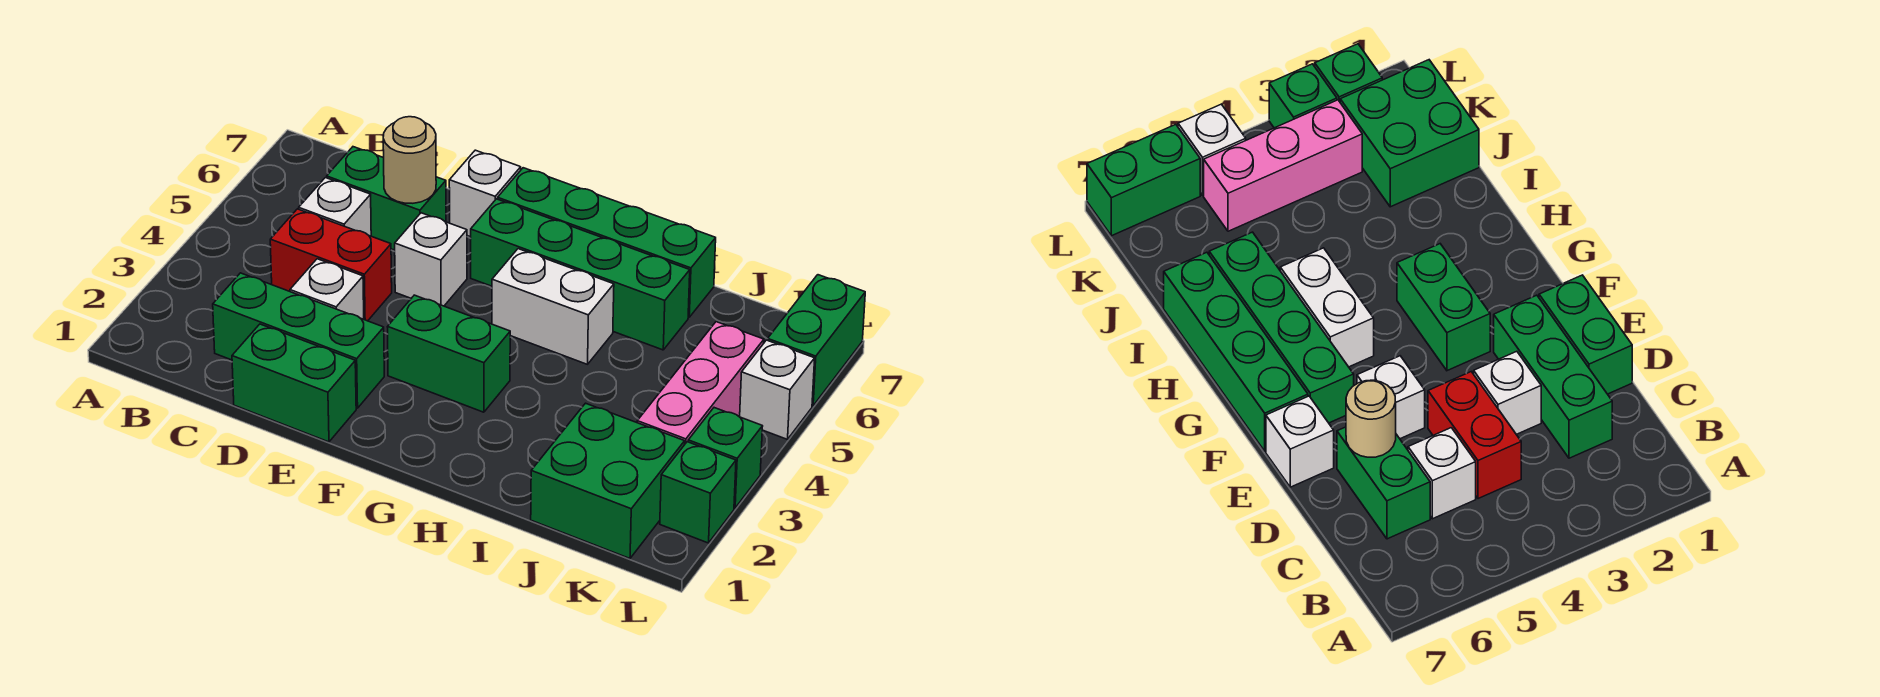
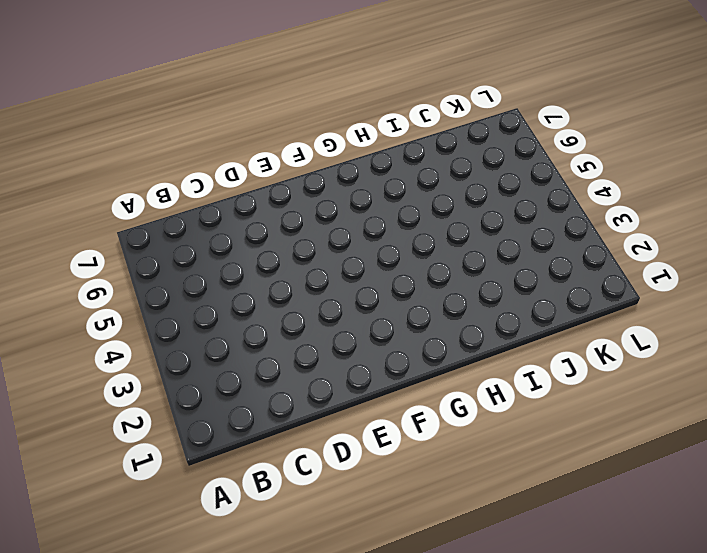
none -> green 1x3 brick [213,273,384,408]
none -> red 1x2 brick [270,209,392,321]
none -> white 1x1 brick [299,178,371,236]

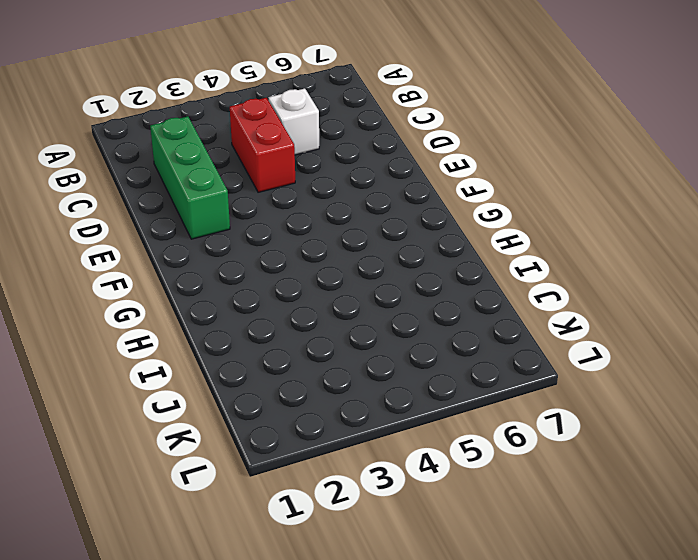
none -> green 1x2 brick [327,147,446,250]
none -> green 1x2 brick [232,324,356,442]
none -> white 1x1 brick [290,259,364,319]

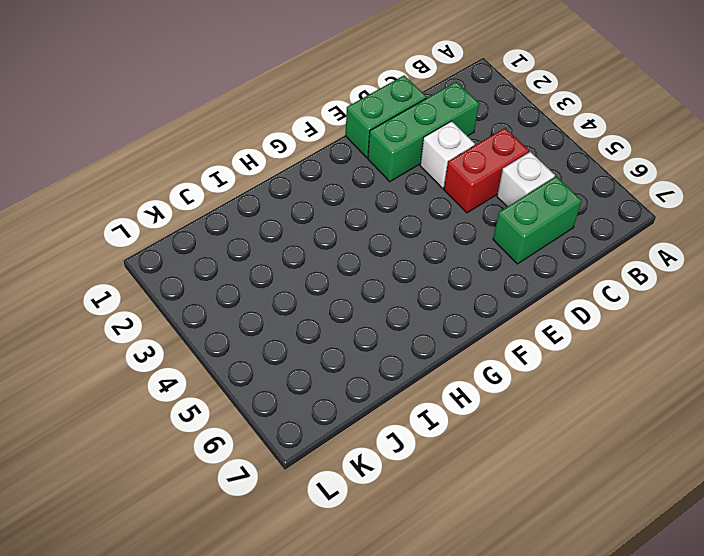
none -> white 1x1 brick [395,213,467,306]
none -> white 1x1 brick [449,150,521,237]
none -> green 1x2 brick [388,295,510,412]

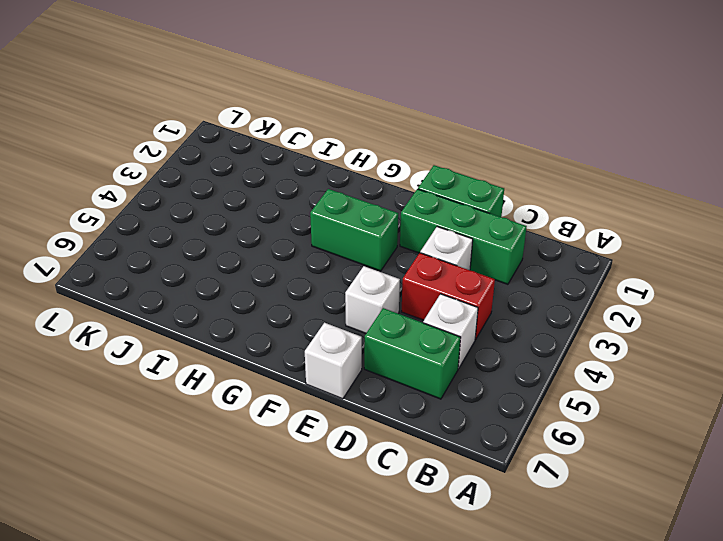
none -> green 1x4 brick [471,199,690,350]
none -> green 1x4 brick [498,168,716,317]
none -> white 1x2 brick [492,249,614,364]

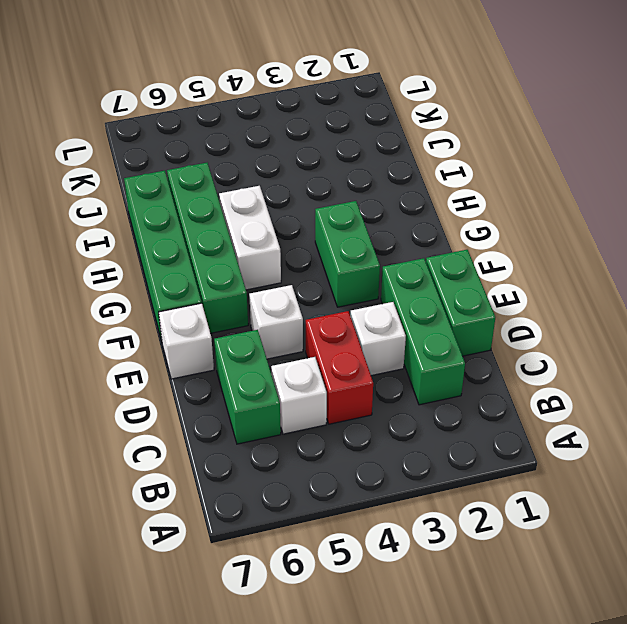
none -> green 2x2 brick [531,403,685,558]
none -> pink 1x3 brick [637,322,764,444]
none -> green 1x1 brick [660,442,736,543]

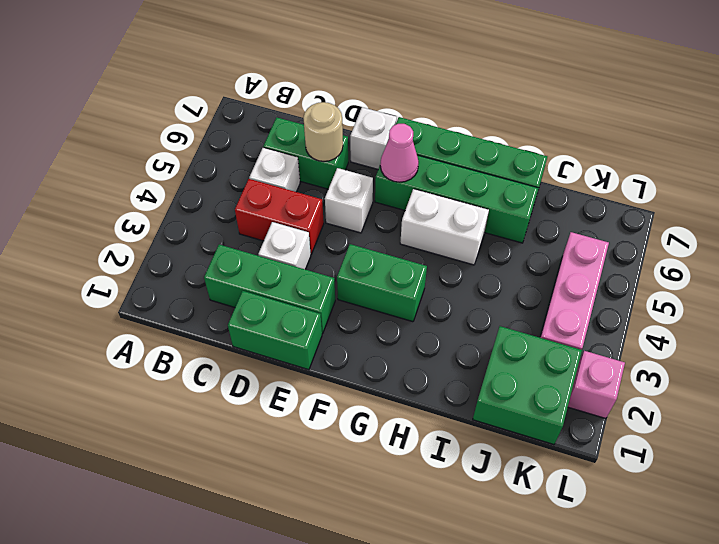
pink 1x1 cone [380,124,419,182] -> none
pink 1x1 brick [568,351,625,419] -> green 1x1 brick [660,442,736,543]
none -> green 1x1 brick [688,408,763,508]
none -> white 1x1 brick [740,340,815,439]
none -> green 1x2 brick [768,275,865,406]

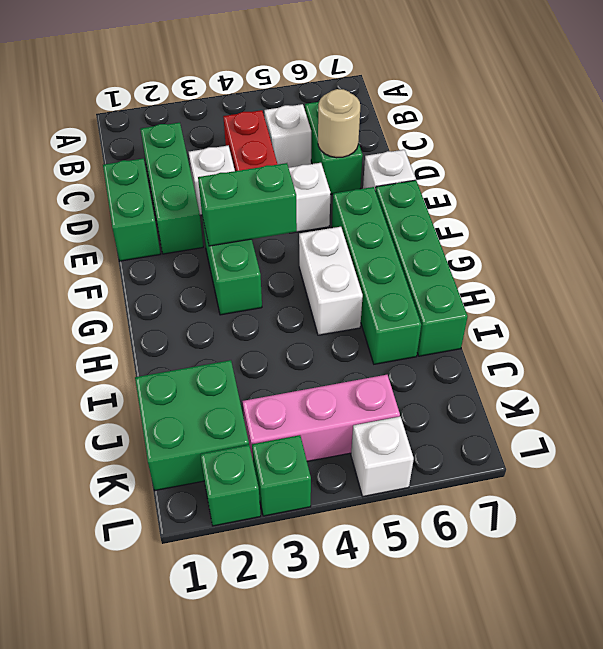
green 1x2 brick [198,163,297,246] -> green 1x2 brick moved to [768,275,865,406]

